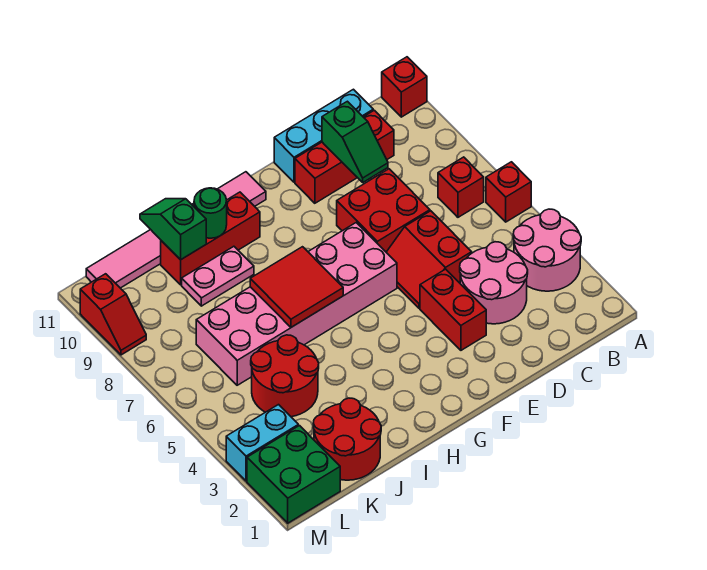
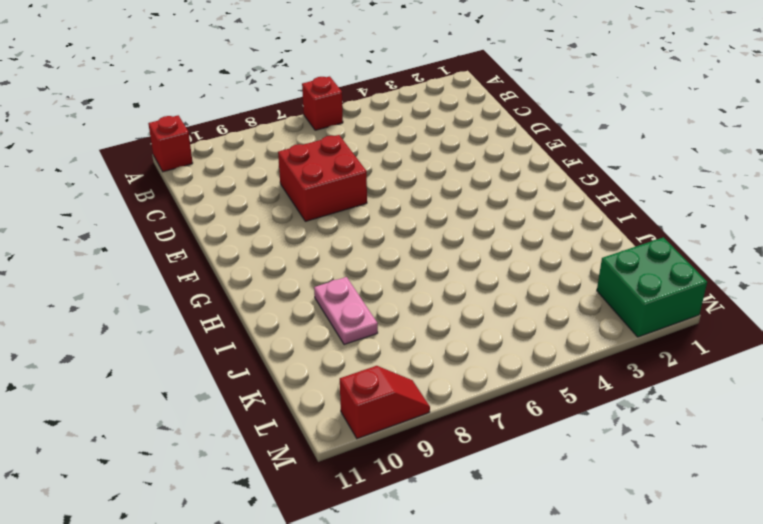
none -> pink 2x2 round brick [513,209,581,291]
none -> red 1x1 brick [438,157,484,217]
none -> pink 2x2 round brick [460,242,528,324]

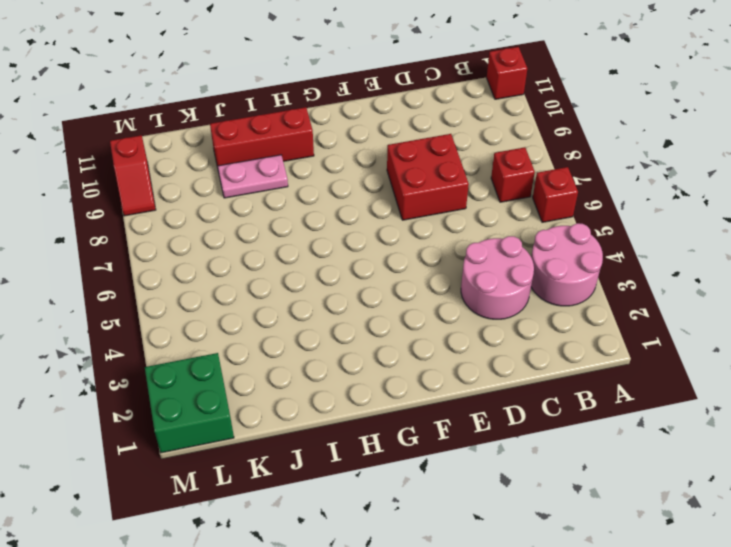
none -> red 1x3 brick [295,110,394,203]
none -> cyan 1x3 brick [274,89,373,182]
none -> red 2x2 slope [386,211,472,309]

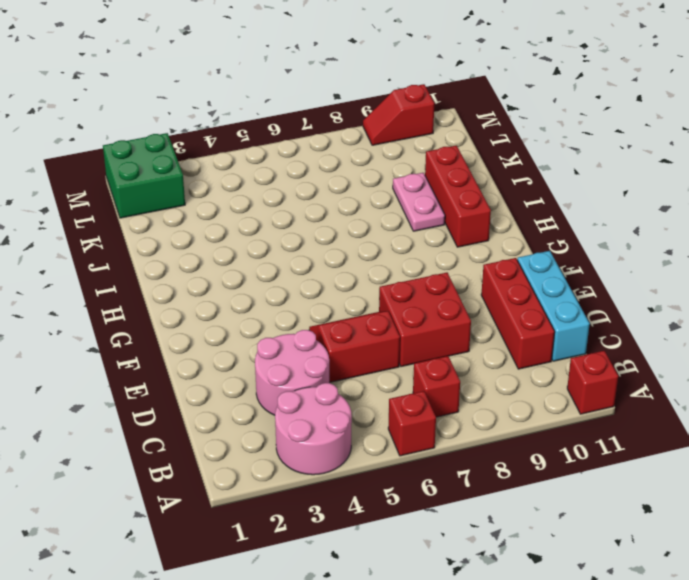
none -> red 1x2 brick [420,269,486,350]
none -> pink 2x6 brick [196,223,397,385]
none -> pink 1x6 tile [86,172,266,288]

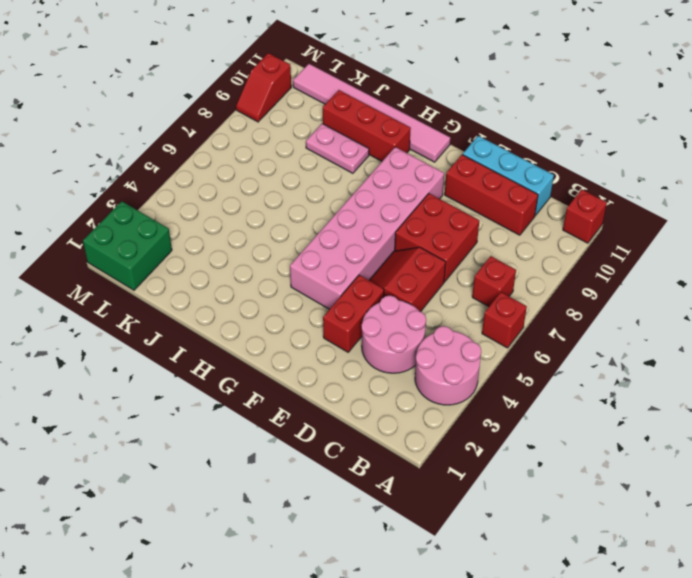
pink 2x6 brick [290,147,444,309] -> pink 2x6 brick turned to [196,223,397,385]
none -> red 2x2 round brick [313,398,381,480]
none -> red 2x2 round brick [251,335,319,417]
none -> cyan 1x2 brick [226,405,298,481]

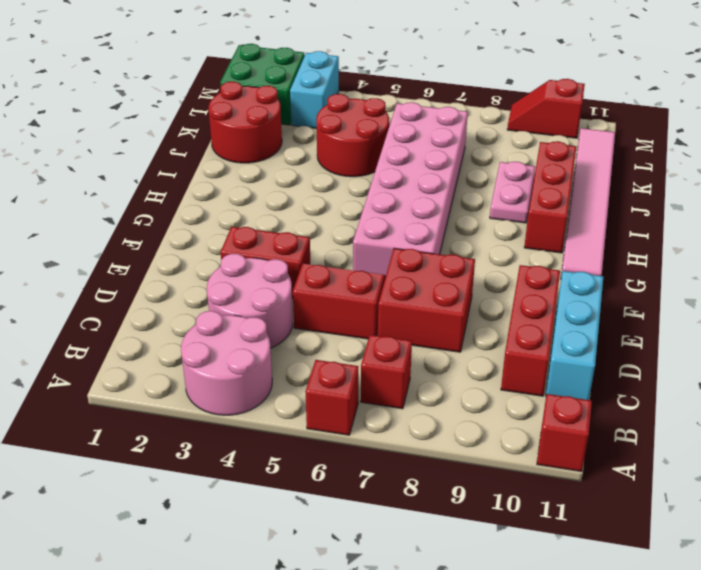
none -> green 1x2 slope [322,101,388,182]
none -> red 2x2 tile [250,247,343,327]
none -> green 1x1 round brick [194,188,227,238]

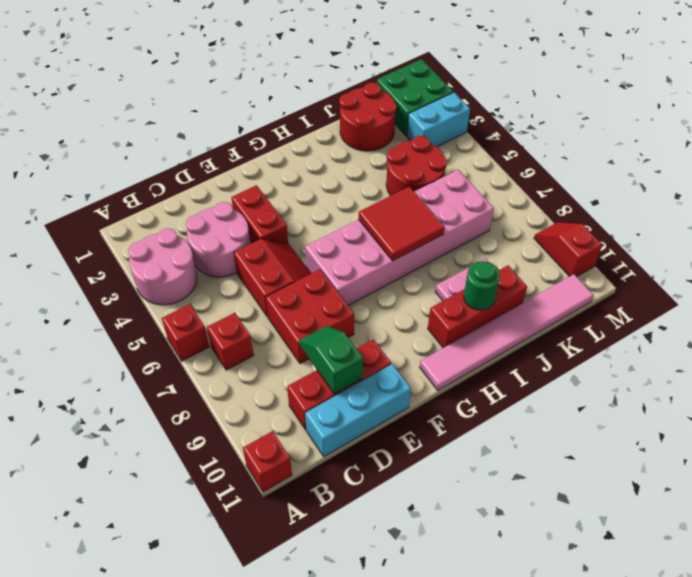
none -> green 1x2 slope [140,199,206,260]

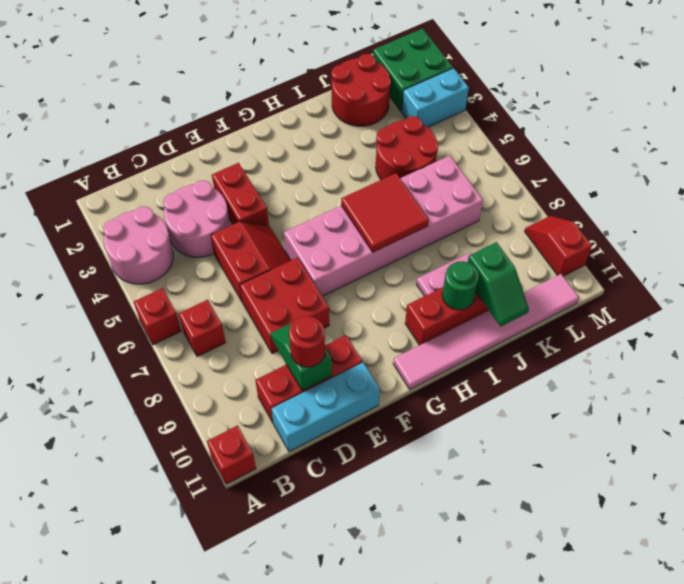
red 1x1 round brick [289,316,325,367] -> none

